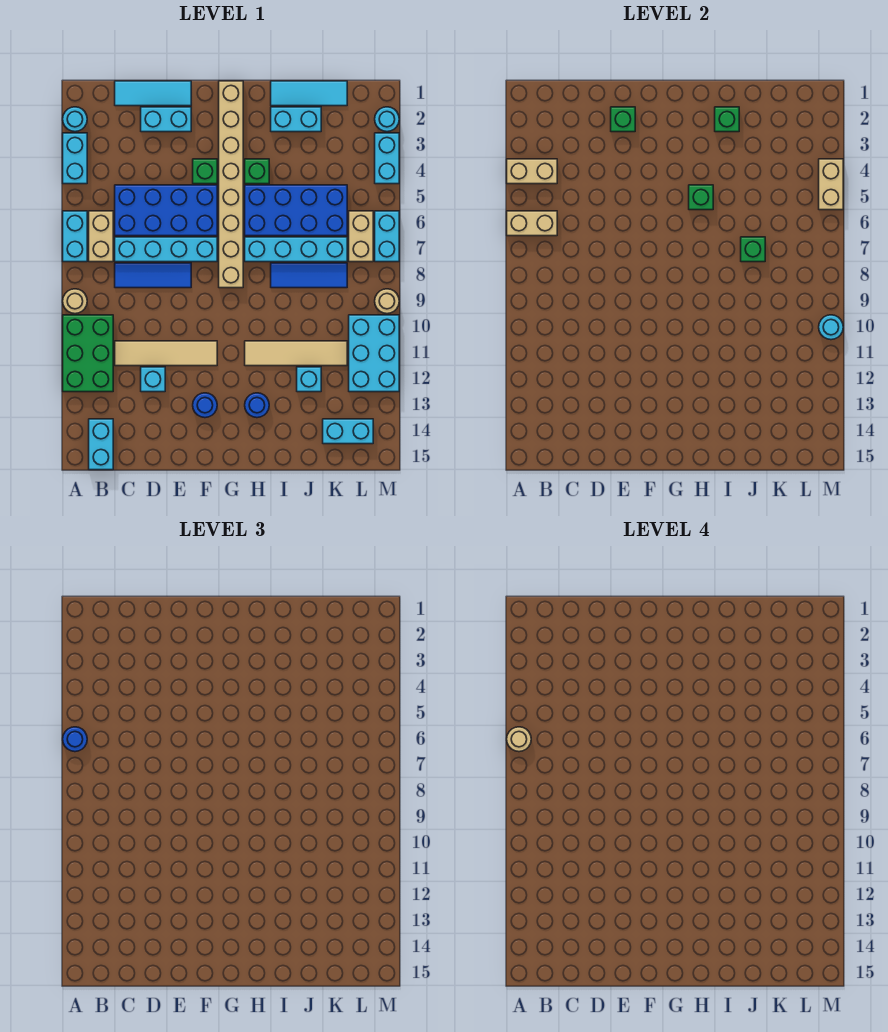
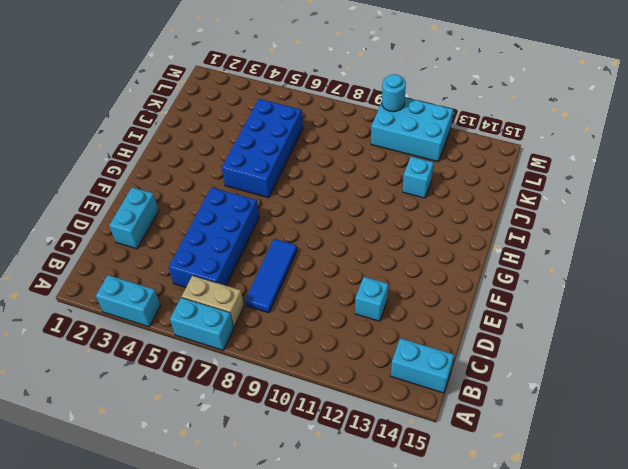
none -> cyan 1x1 round brick [63,107,87,132]
none -> tan 1x1 round brick [63,289,87,314]
none -> green 2x3 brick [63,315,113,392]
none -> cyan 1x3 tile [115,81,191,106]

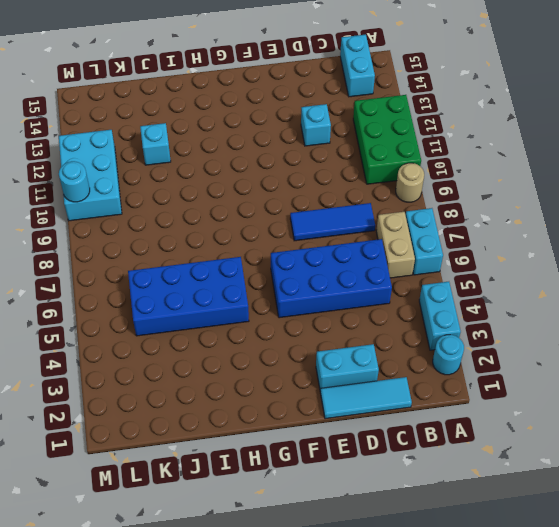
none -> cyan 1x4 brick [115,237,217,262]
none -> tan 1x4 tile [115,341,217,366]
none -> green 1x1 brick [193,159,217,184]
none -> blue 1x1 round brick [193,393,217,418]

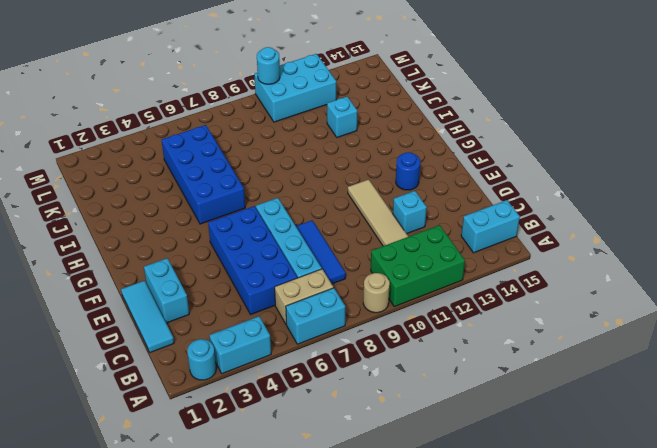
none -> green 1x1 brick [193,159,217,184]
none -> tan 1x8 brick [219,81,243,288]
none -> green 1x1 brick [245,159,269,184]
none -> cyan 1x4 brick [245,237,347,262]

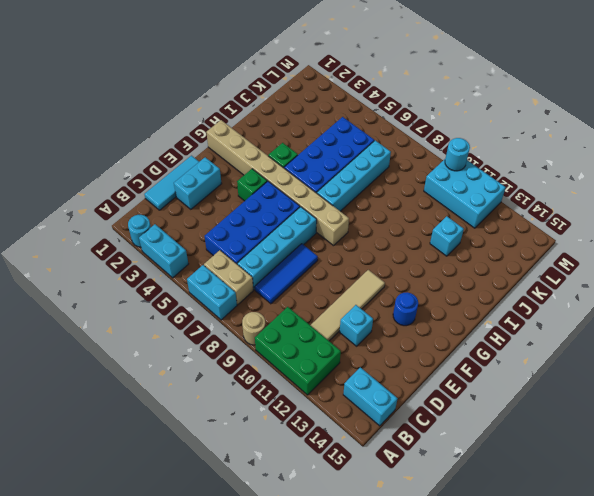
none -> tan 1x4 tile [245,341,347,366]
none -> blue 1x1 round brick [245,393,269,418]
none -> cyan 1x3 tile [271,81,347,106]
none -> cyan 1x2 brick [271,107,321,132]

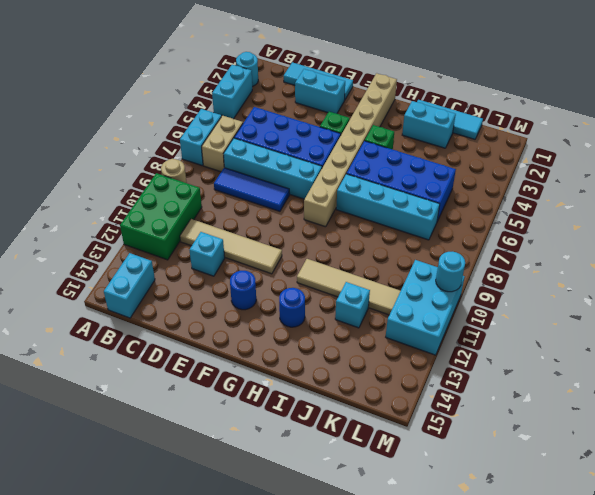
none -> blue 1x3 tile [271,263,347,288]
none -> cyan 1x2 brick [323,419,373,444]
none -> tan 1x2 brick [349,211,373,262]
none -> cyan 1x1 round brick [375,107,399,132]

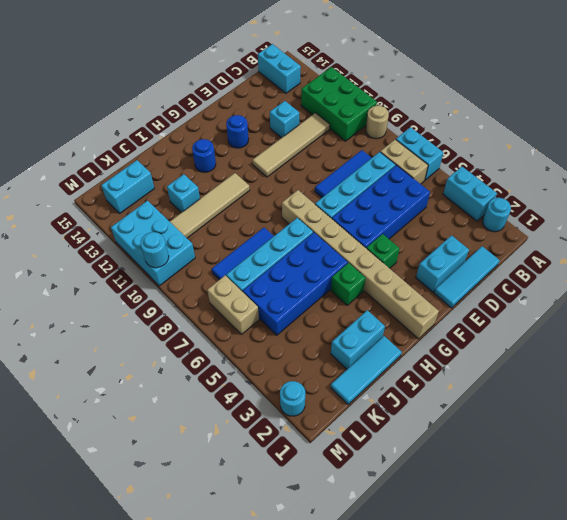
none -> cyan 1x2 brick [375,133,399,184]
none -> cyan 1x2 brick [375,211,399,262]
none -> tan 1x1 round brick [375,289,399,314]
none -> tan 1x2 brick [507,159,557,184]

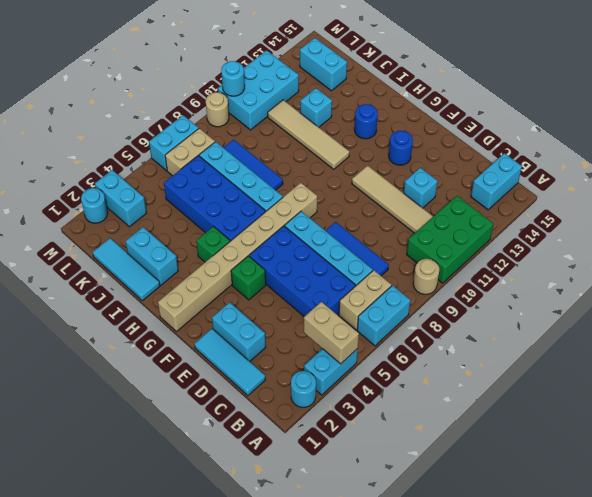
cyan 1x2 brick [95,170,146,227] -> cyan 1x2 brick turned to [375,133,399,184]
none -> tan 1x2 brick [507,211,557,236]
none -> green 1x1 brick [611,107,635,132]
none -> green 1x1 brick [689,185,713,210]
none -> green 1x1 brick [715,107,739,132]

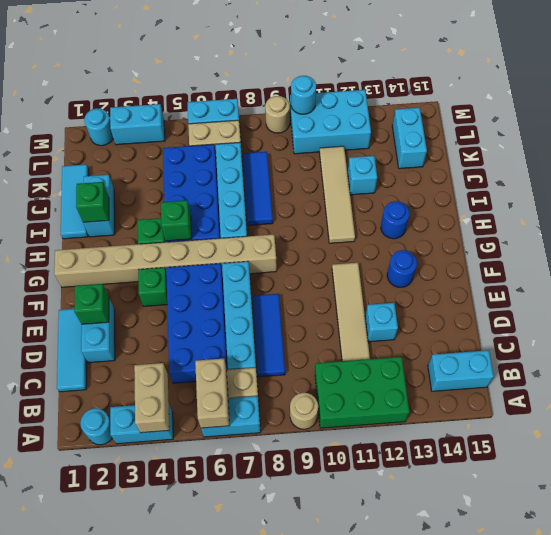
none -> green 1x1 brick [741,237,765,262]
none -> tan 1x2 brick [819,159,843,210]
none -> blue 1x1 round brick [63,727,87,752]
none -> tan 1x1 round brick [507,727,531,752]

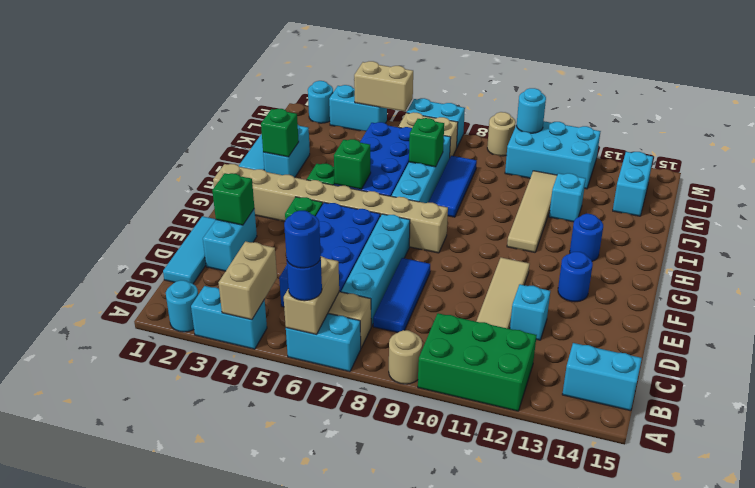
blue 1x1 round brick [284,211,321,268] -> tan 1x1 round brick [507,727,531,752]

